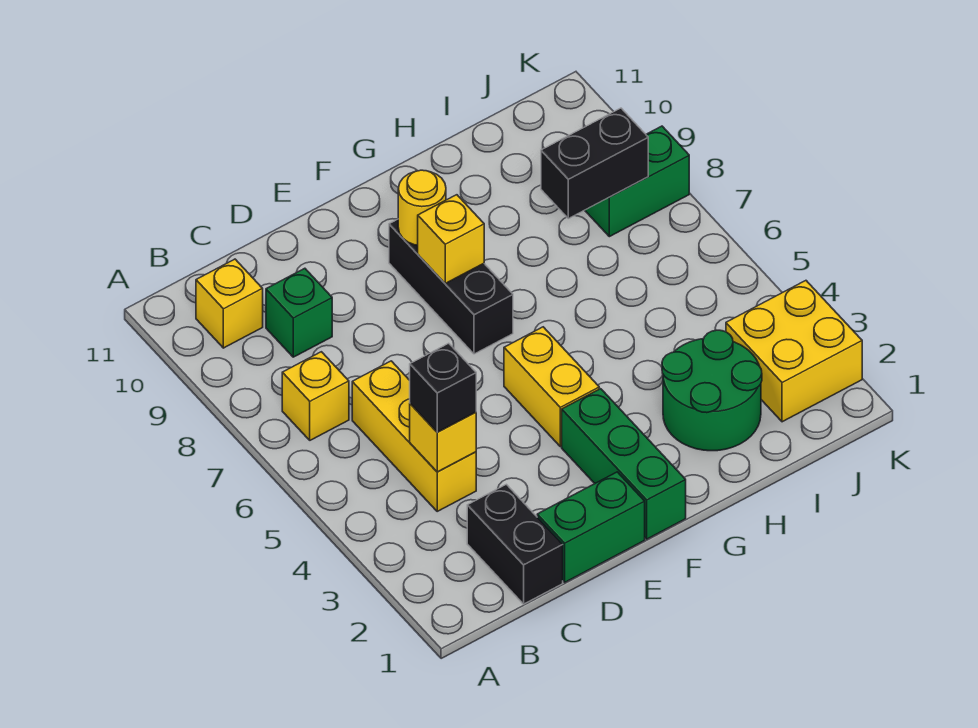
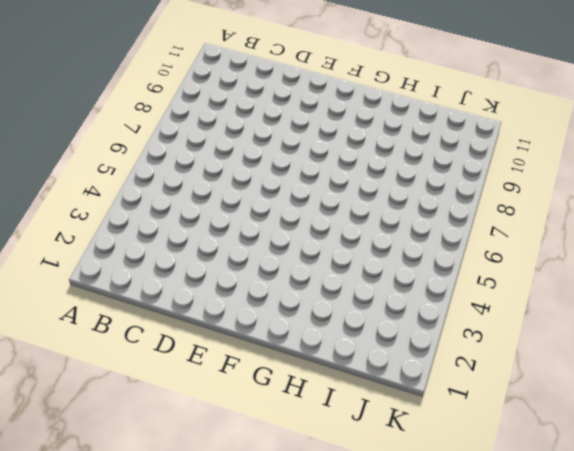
none -> yellow 1x1 brick [282,352,349,440]
none -> yellow 1x1 brick [196,259,263,348]
none -> black 1x2 brick [467,484,563,604]

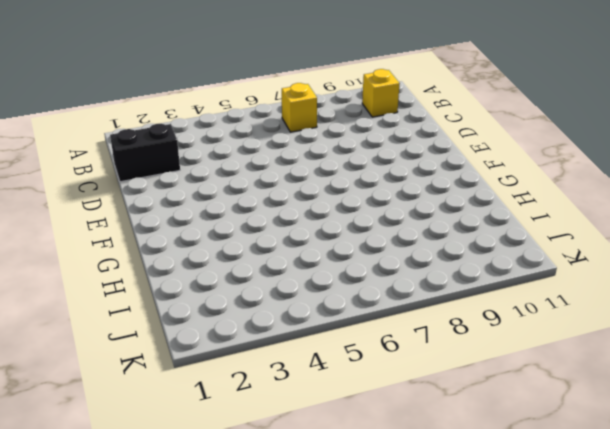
none -> yellow 1x3 brick [352,361,476,511]
none -> green 1x1 brick [266,268,332,357]
none -> green 1x2 brick [537,472,645,582]

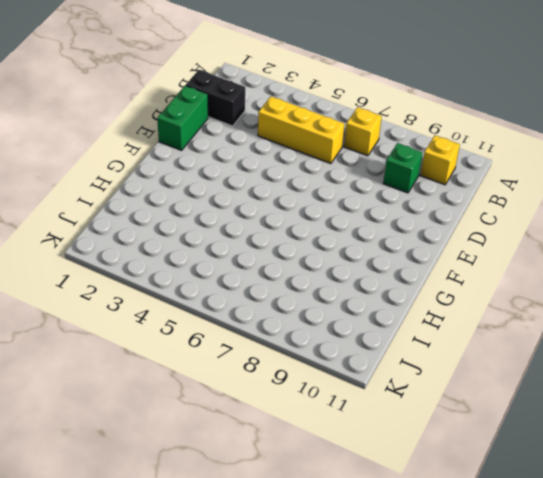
none -> green 1x3 brick [562,389,686,539]
none -> yellow 1x2 brick [504,327,599,447]
none -> black 1x3 brick [389,219,513,354]

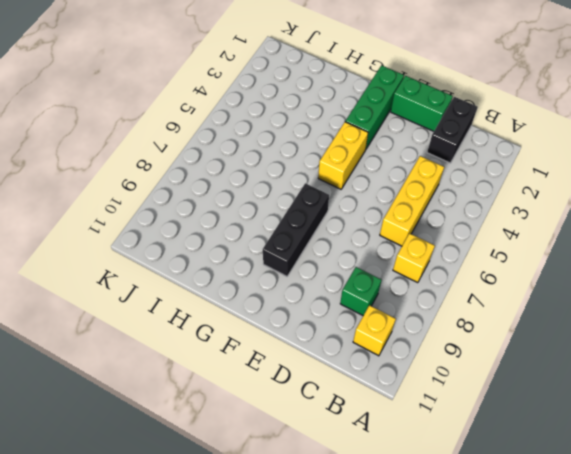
none -> green 2x2 round brick [662,330,762,451]
none -> yellow 2x2 brick [726,281,862,422]
none -> green 1x2 brick [585,126,689,237]

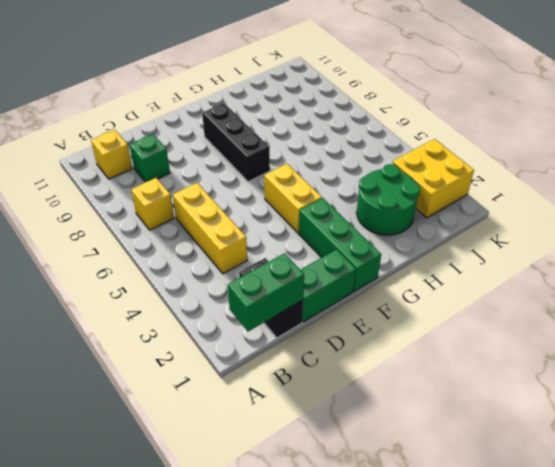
green 1x2 brick [228,253,304,332] -> green 1x2 brick moved to [585,126,689,237]
none -> yellow 1x1 brick [410,404,476,472]
none -> yellow 1x1 brick [418,195,484,283]
none -> yellow 1x1 round brick [398,170,446,245]

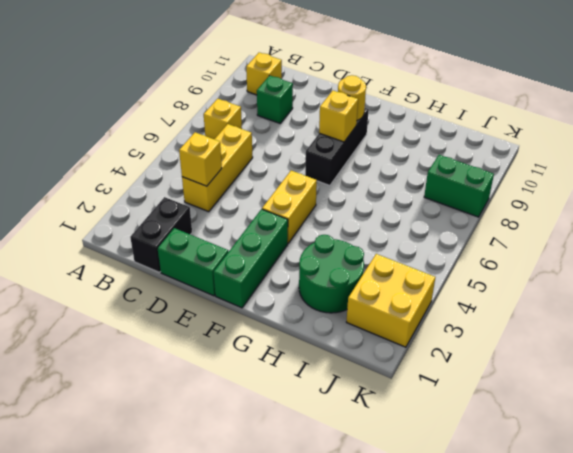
none -> black 1x2 brick [541,108,648,219]
none -> black 1x1 brick [410,343,476,432]

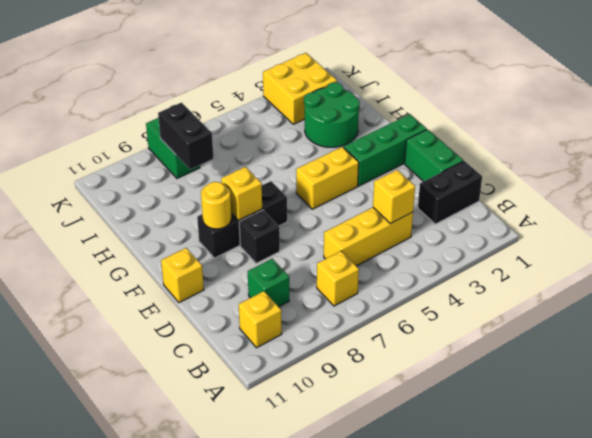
black 1x1 brick [239,210,280,263] -> black 1x1 brick moved to [410,343,476,432]
yellow 1x1 brick [161,248,204,303] -> none

